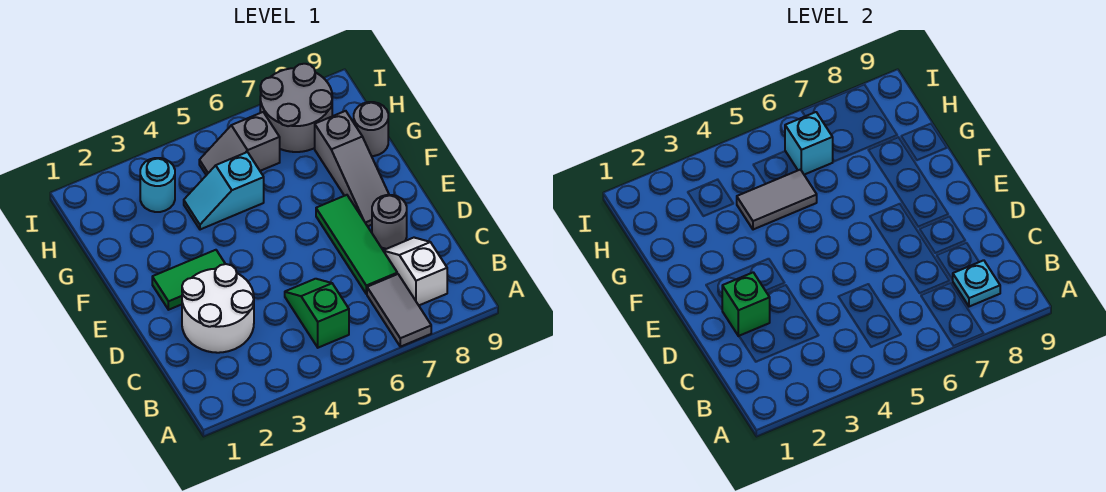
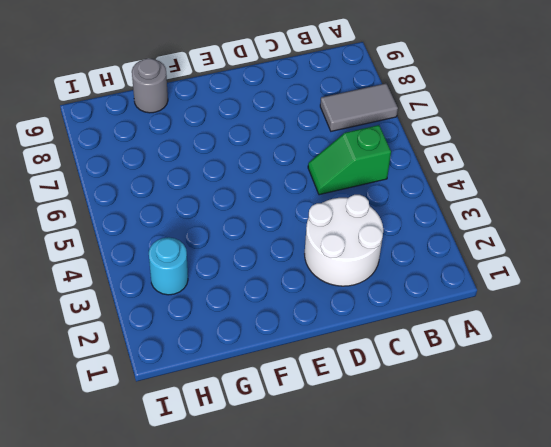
none -> white 1x2 slope [383,238,447,305]
none -> green 1x3 tile [316,195,397,294]
none -> grey 1x1 round brick [372,195,407,249]

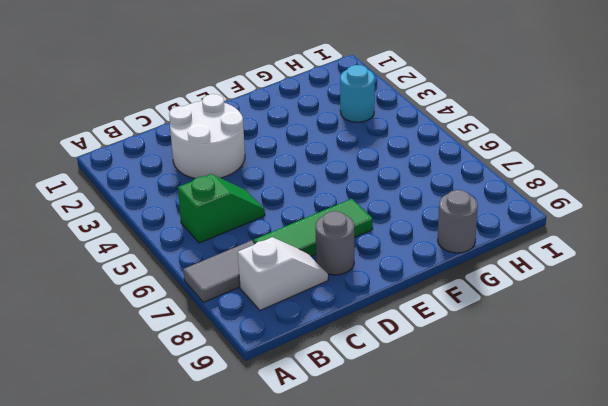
none -> green 1x2 tile [152,250,225,310]
none -> grey 1x3 slope [315,111,389,226]
none -> cyan 1x2 slope [184,152,264,230]

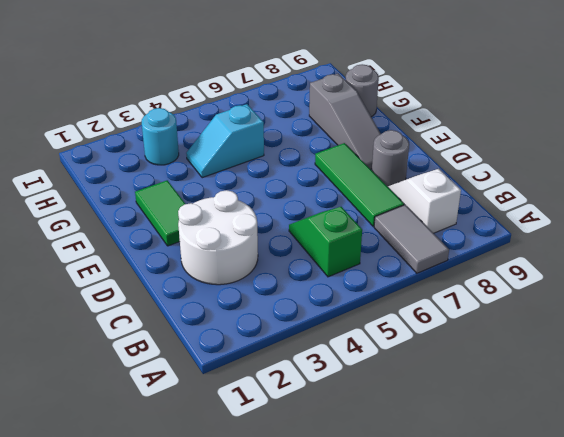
green 1x2 tile [135,180,185,246] -> green 1x2 tile turned to [152,250,225,310]
none -> grey 1x2 slope [199,112,280,175]
none -> grey 2x2 round brick [260,64,332,152]
none -> cyan 1x1 plate [953,260,1000,307]

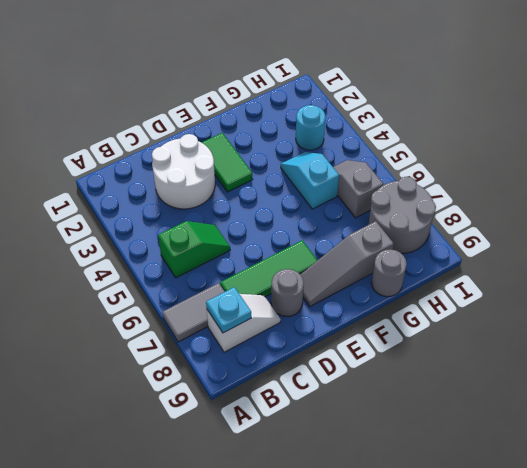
none -> green 1x1 brick [722,272,770,336]
none -> grey 1x2 tile [737,170,817,230]
none -> cyan 1x1 brick [785,112,833,175]

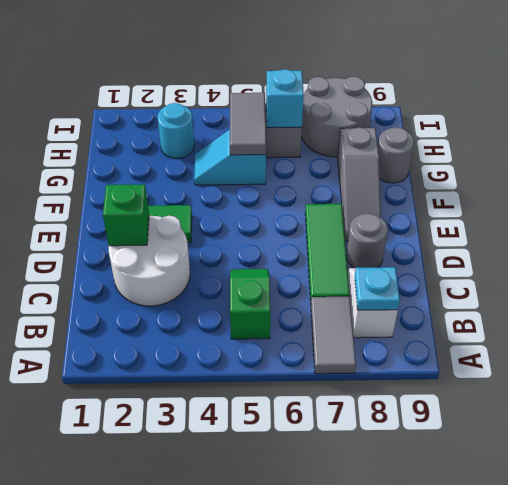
grey 1x2 tile [230,93,266,155] -> grey 1x2 tile turned to [737,170,817,230]

